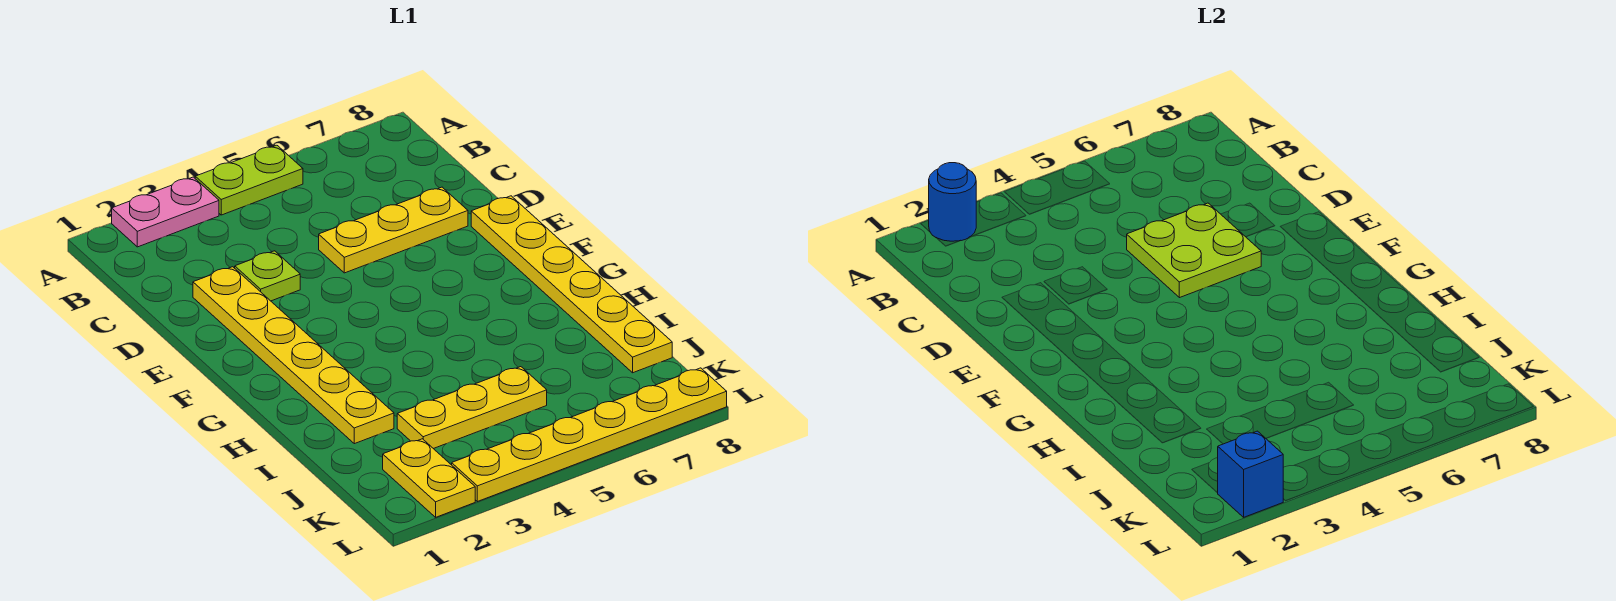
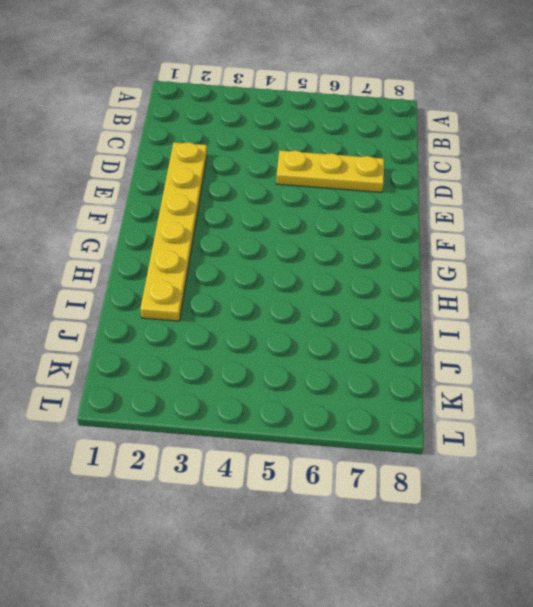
none -> pink 1x2 plate [112,177,219,247]
none -> lime 1x2 plate [195,145,303,215]
none -> lime 1x1 plate [235,251,300,301]

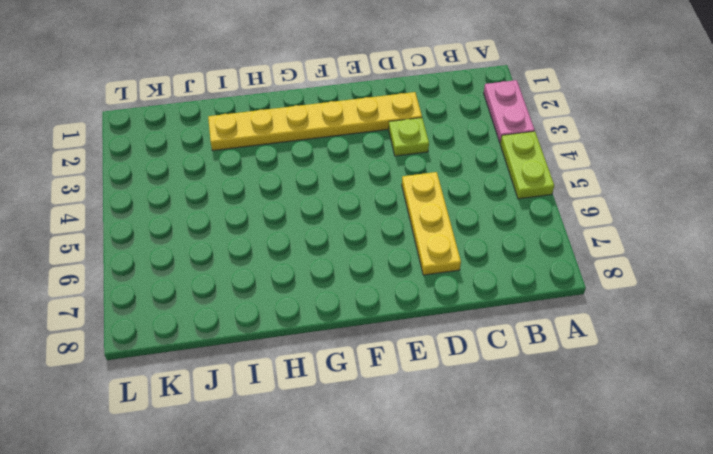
none -> yellow 1x6 plate [471,196,672,373]
none -> yellow 1x3 plate [397,367,547,449]
none -> yellow 1x2 plate [383,439,475,517]

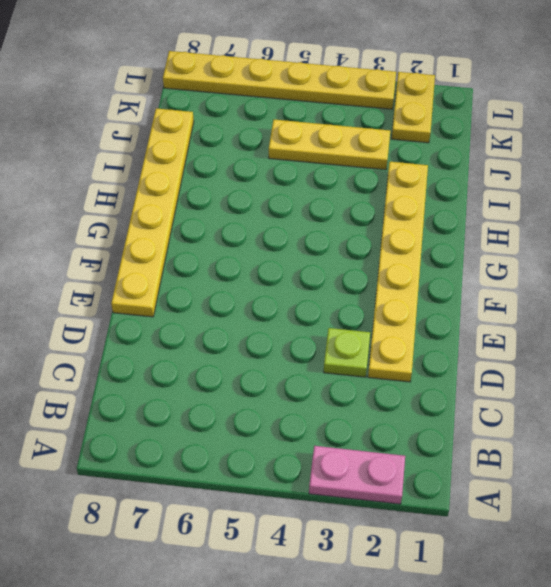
none -> lime 1x2 plate [195,145,303,215]
none -> yellow 1x3 plate [319,187,468,273]
none -> blue 1x1 round brick [929,163,976,241]

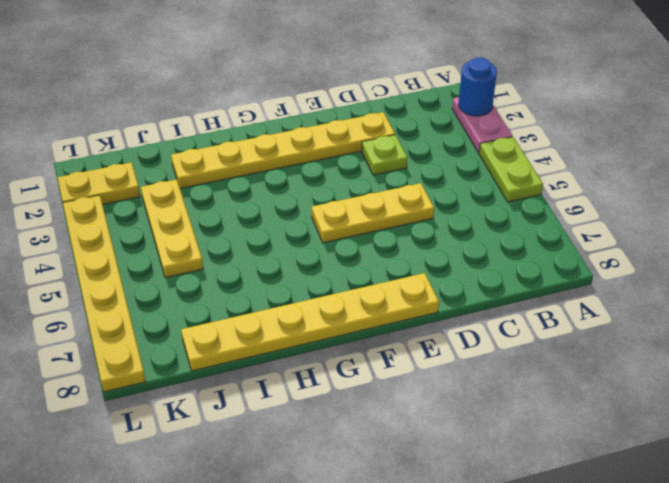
yellow 1x3 plate [312,183,434,243] -> yellow 1x3 plate turned to [319,187,468,273]
none -> lime 2x2 plate [1127,203,1261,298]
none -> blue 1x1 brick [1218,431,1283,517]

